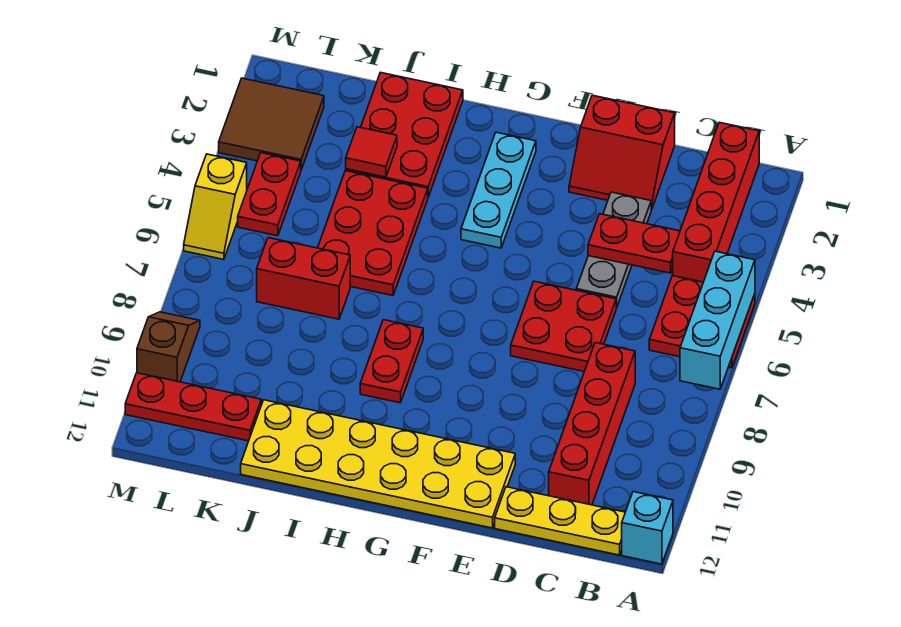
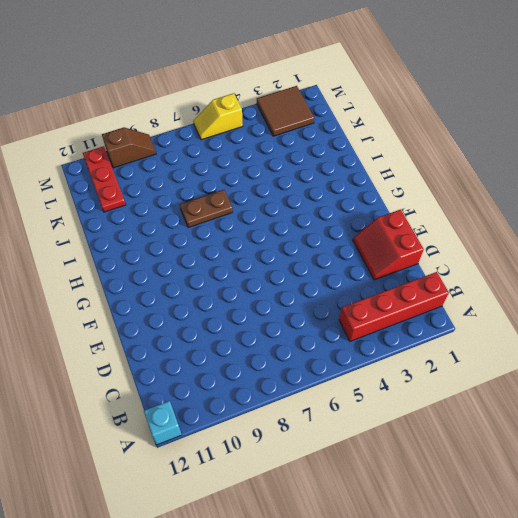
brown 1x2 plate [180,190,233,228] -> none
none -> red 2x2 plate [649,276,755,368]
none -> yellow 1x3 plate [495,487,625,555]
none -> red 1x4 brick [549,343,635,505]

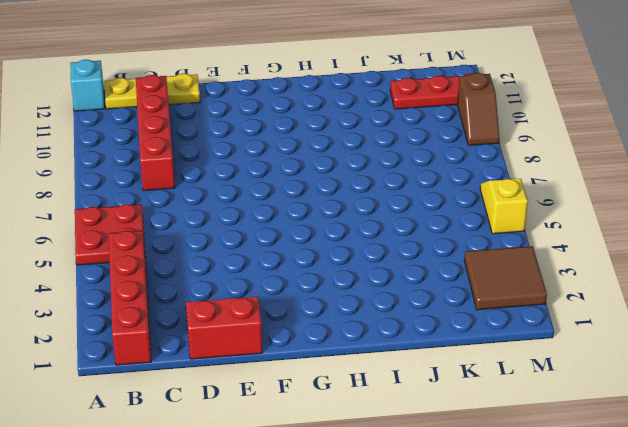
none -> grey 1x3 plate [576,192,652,308]
none -> red 2x2 plate [511,281,616,372]
none -> yellow 2x6 plate [241,400,515,528]

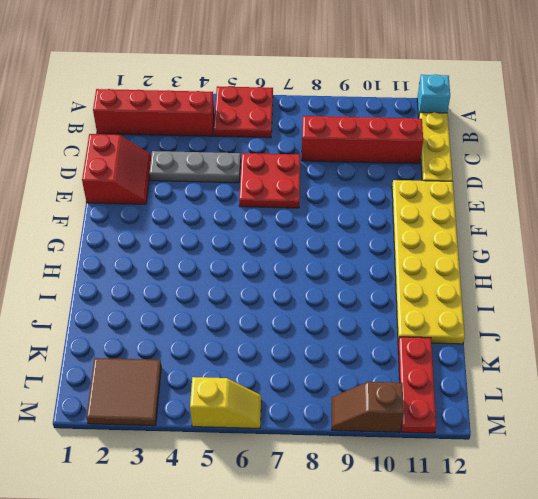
none -> cyan 1x3 plate [461,132,536,248]
none -> red 1x2 plate [360,320,423,403]
none -> red 2x3 plate [346,72,463,197]

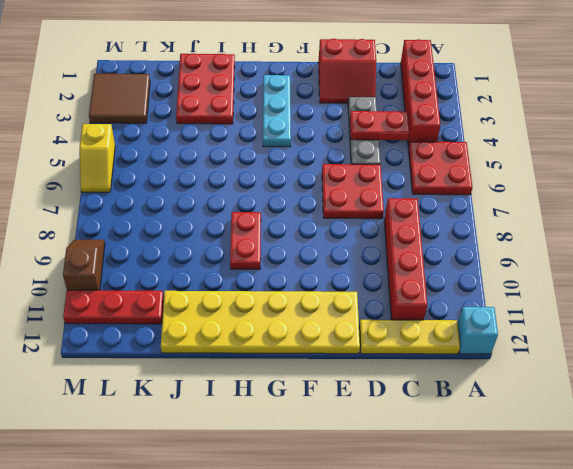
none -> red 2x3 plate [318,171,428,296]
none -> red 1x2 brick [257,238,350,319]
none -> red 1x2 plate [238,153,301,236]

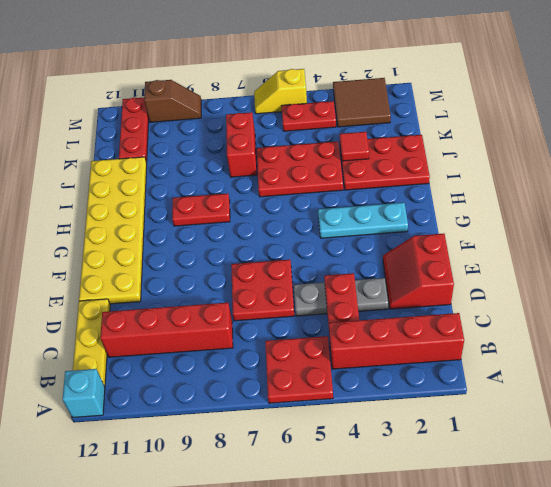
none -> cyan 1x3 brick [680,251,755,389]

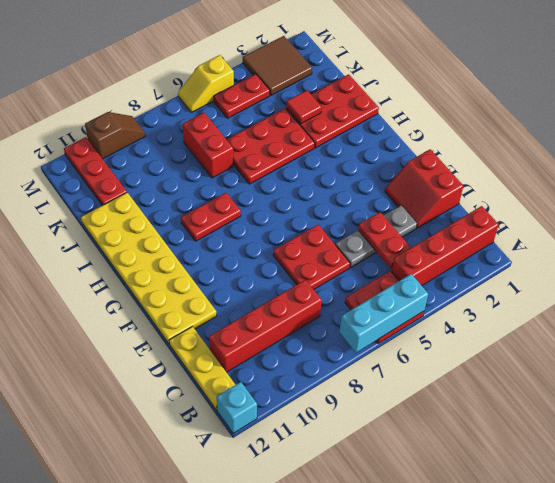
none -> cyan 1x3 plate [461,132,536,248]

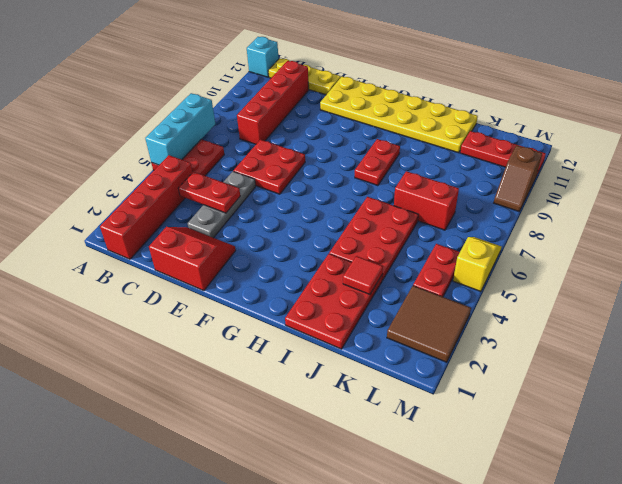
none -> cyan 1x3 plate [461,132,536,248]

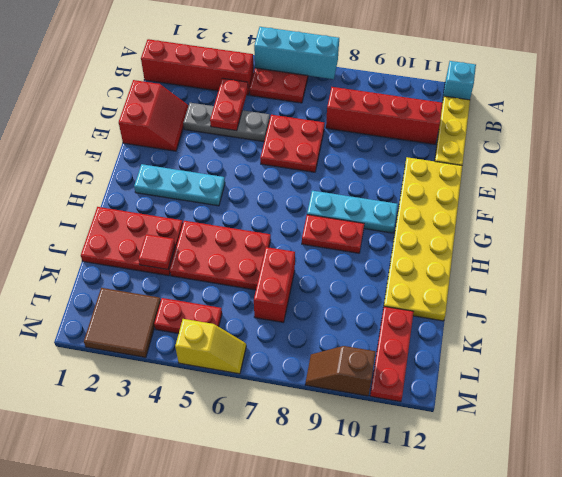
cyan 1x3 plate [307,191,398,233] -> none

